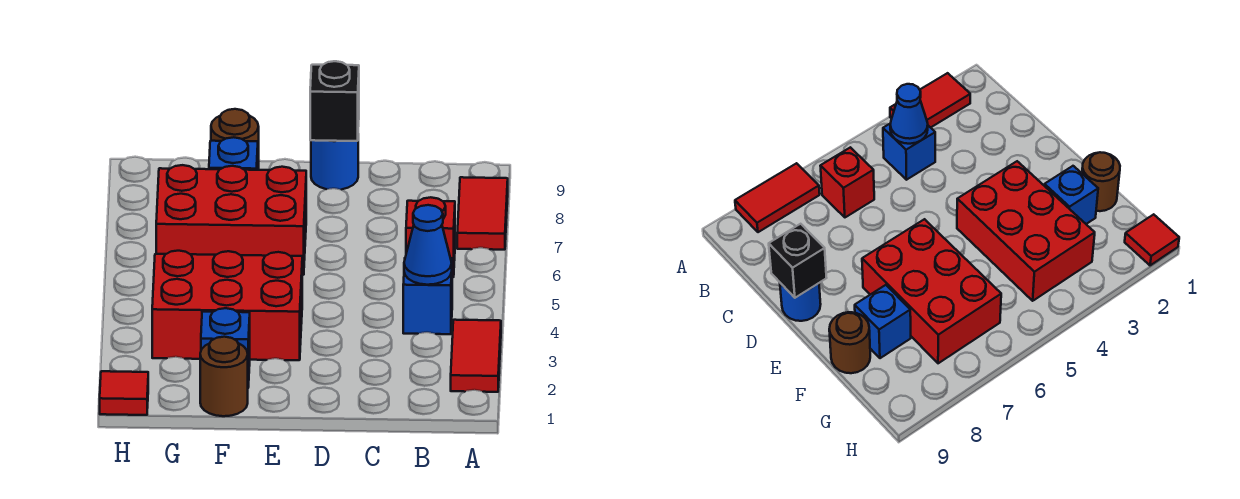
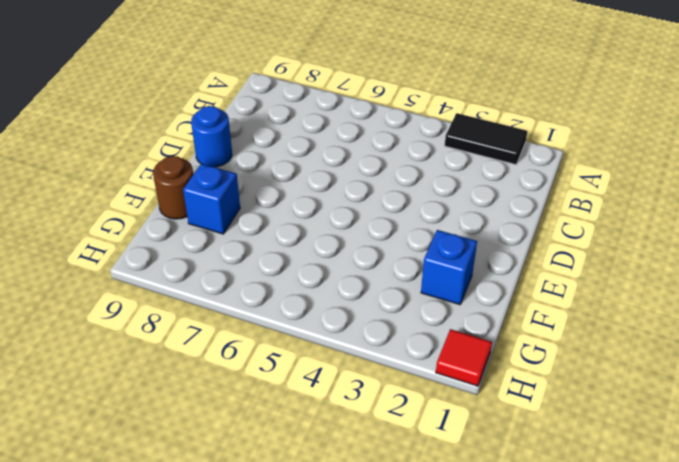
black 1x2 tile [445,113,527,165] -> red 1x2 tile [451,320,501,392]
none -> red 1x2 tile [457,177,508,250]
none -> blue 1x1 brick [403,258,452,334]
none -> red 1x1 brick [406,197,455,277]

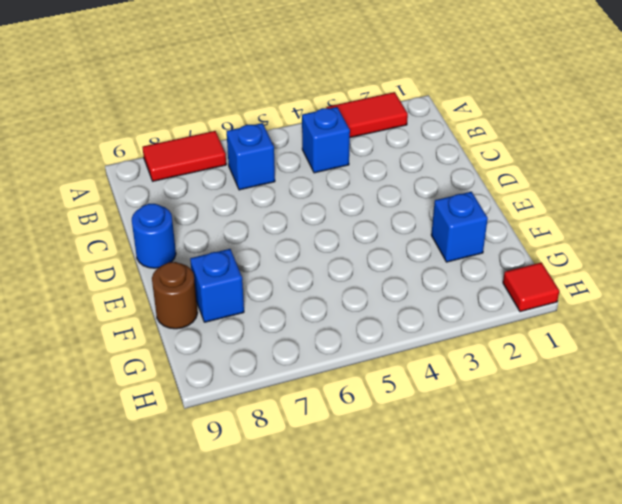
blue 1x1 brick [227,123,275,190] -> red 1x1 brick [406,197,455,277]
none -> red 2x3 brick [152,251,302,360]
none -> red 2x3 brick [156,165,306,275]
none -> brown 1x1 round brick [200,337,248,416]

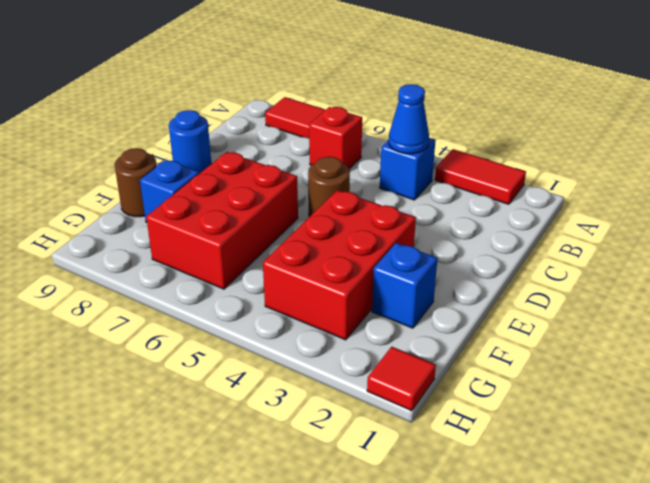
brown 1x1 round brick [308,157,350,217] -> brown 1x1 round brick moved to [200,337,248,416]
none -> black 1x1 brick [310,61,359,141]

